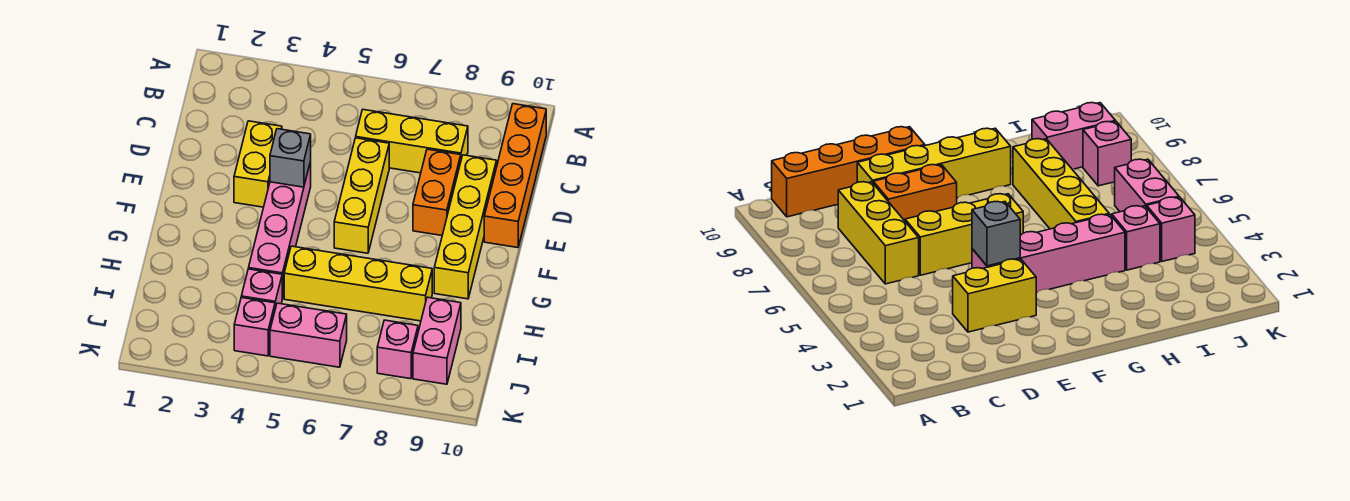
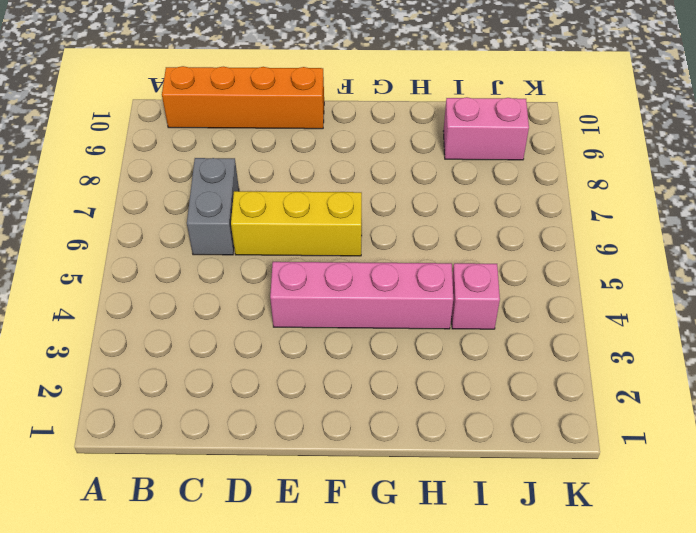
grey 1x2 brick [187,158,239,255] -> yellow 1x3 brick [356,110,468,173]
none -> yellow 1x2 brick [234,121,282,207]
none -> orange 1x2 brick [413,149,461,236]
none -> yellow 1x4 brick [434,155,497,299]

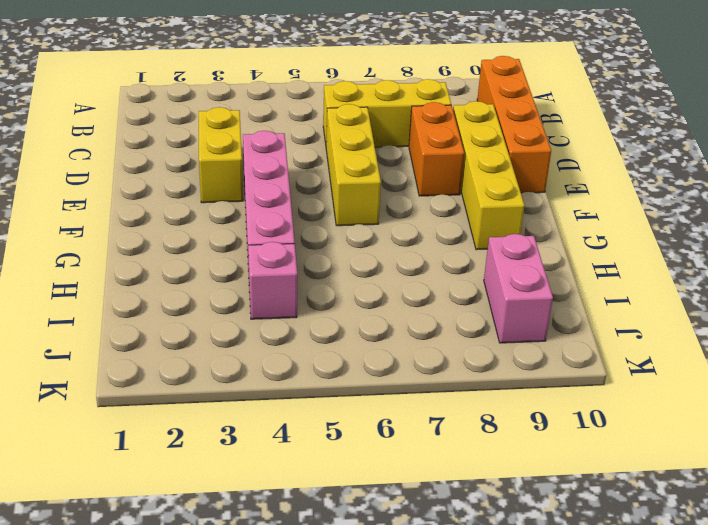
none -> yellow 1x4 brick [284,246,432,321]
none -> pink 1x1 brick [234,298,275,356]
none -> pink 1x2 brick [270,303,347,367]

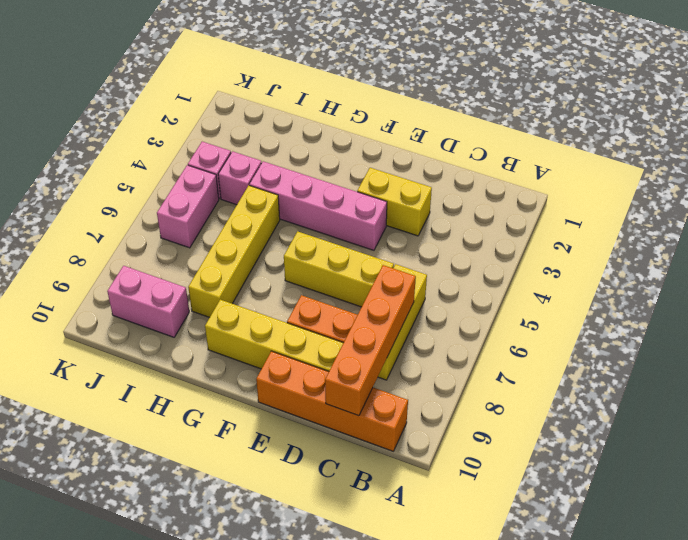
orange 1x4 brick [325,265,416,416] -> none
none -> pink 1x1 brick [377,320,418,379]
none -> grey 1x1 brick [270,129,311,187]

